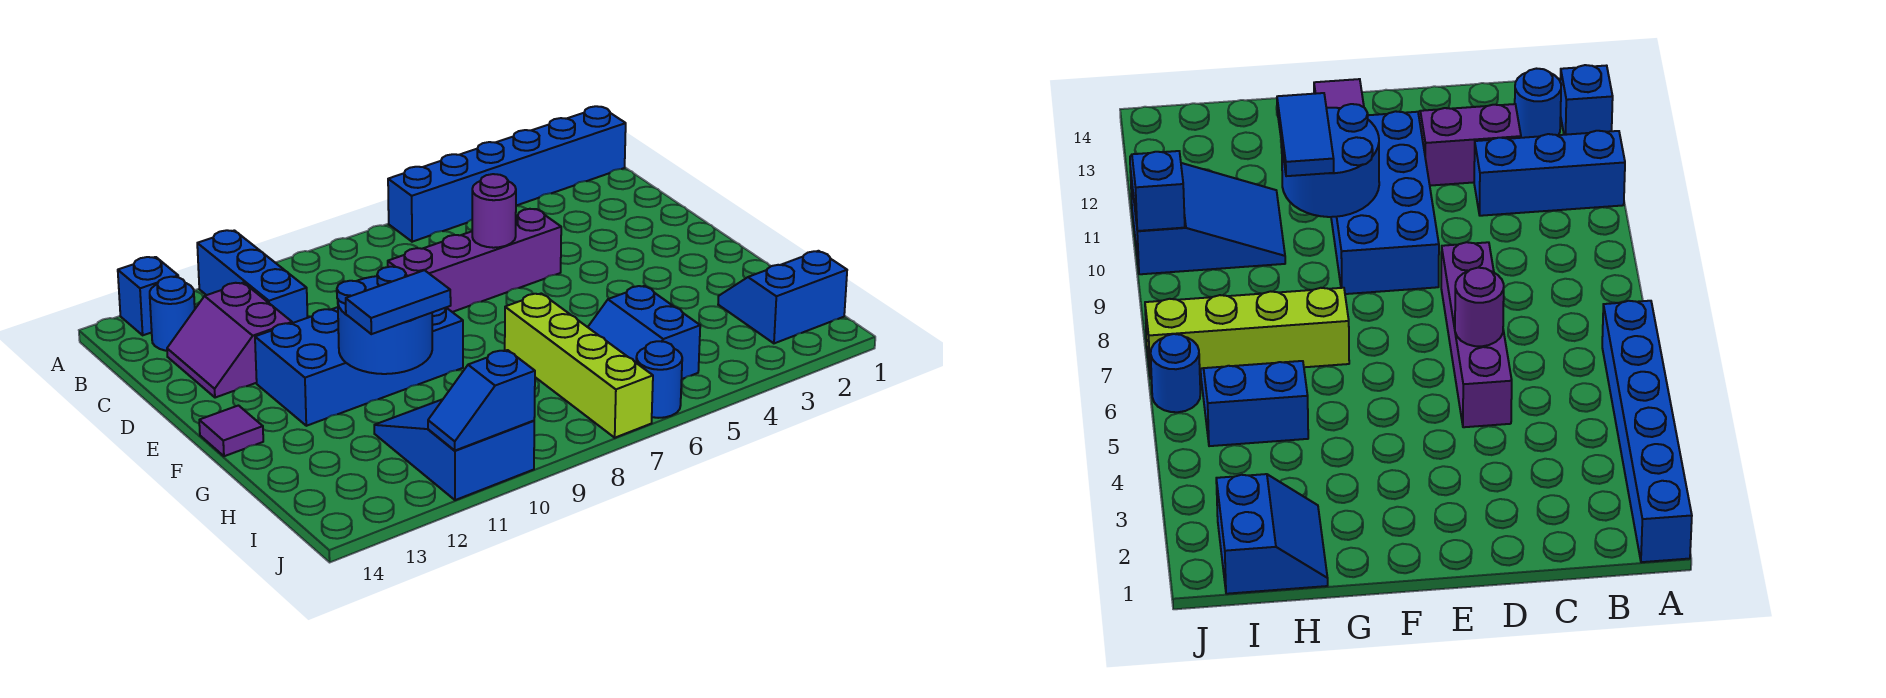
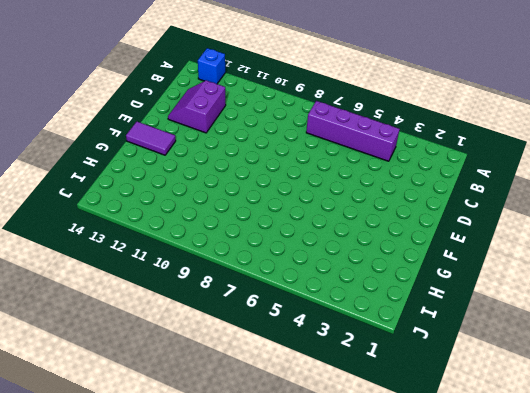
purple 1x4 brick [306,101,400,161] -> purple 1x4 brick moved to [388,209,561,312]
purple 1x2 tile [126,122,176,155] -> purple 1x1 tile [199,406,263,456]
none -> blue 1x6 brick [388,106,626,242]
none -> blue 1x3 brick [197,230,308,323]
none -> blue 1x1 round brick [150,277,195,351]

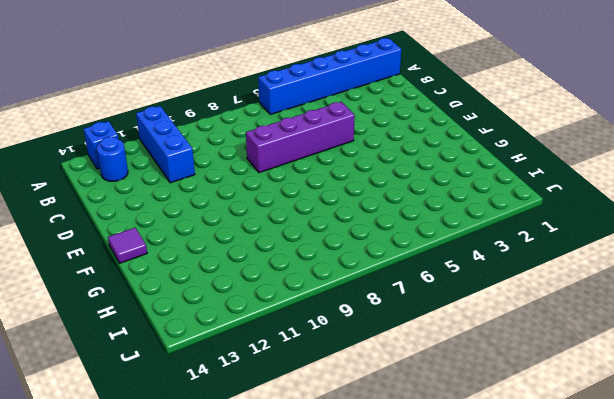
none -> purple 2x2 slope [167,283,292,398]
none -> blue 2x4 brick [255,307,463,426]
none -> lime 1x4 brick [505,293,653,438]

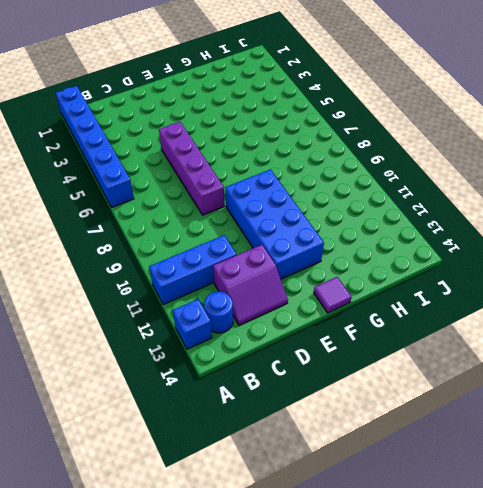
none -> lime 1x4 brick [505,293,653,438]
none -> blue 2x2 slope [718,251,847,343]
none -> blue 2x2 slope [588,286,700,379]

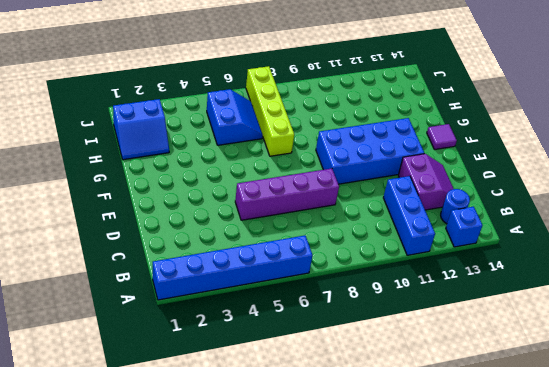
none -> blue 2x3 slope [374,399,534,500]
none -> blue 1x1 round brick [636,341,682,418]
none -> purple 1x1 round brick [472,174,516,248]

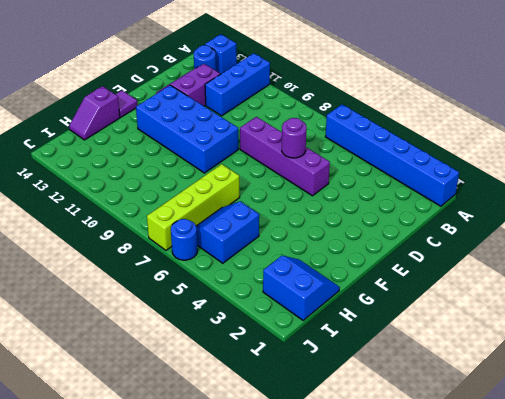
purple 1x2 slope [69,86,120,140] -> none
none -> blue 2x3 slope [374,399,534,500]
none -> blue 2x2 round brick [337,267,432,374]
none -> blue 1x2 slope [428,350,535,451]

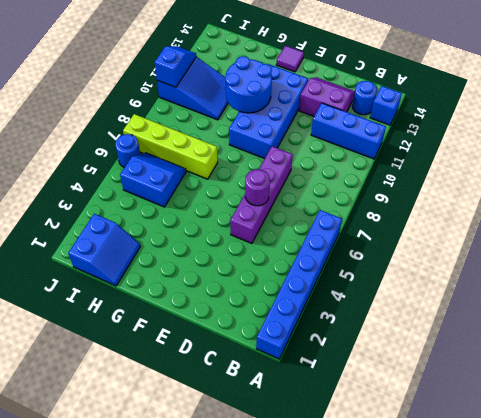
none -> blue 1x2 tile [346,270,451,334]

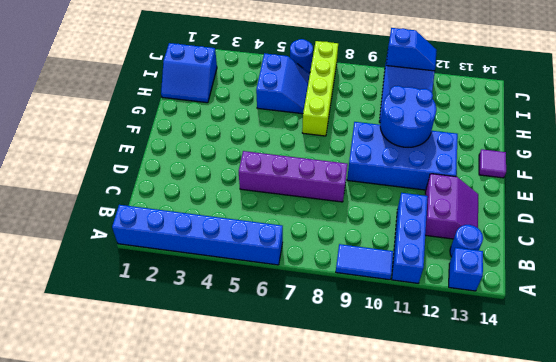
blue 1x2 tile [336,244,393,280] -> blue 1x2 tile moved to [346,270,451,334]
none -> purple 1x1 round brick [472,174,516,248]

